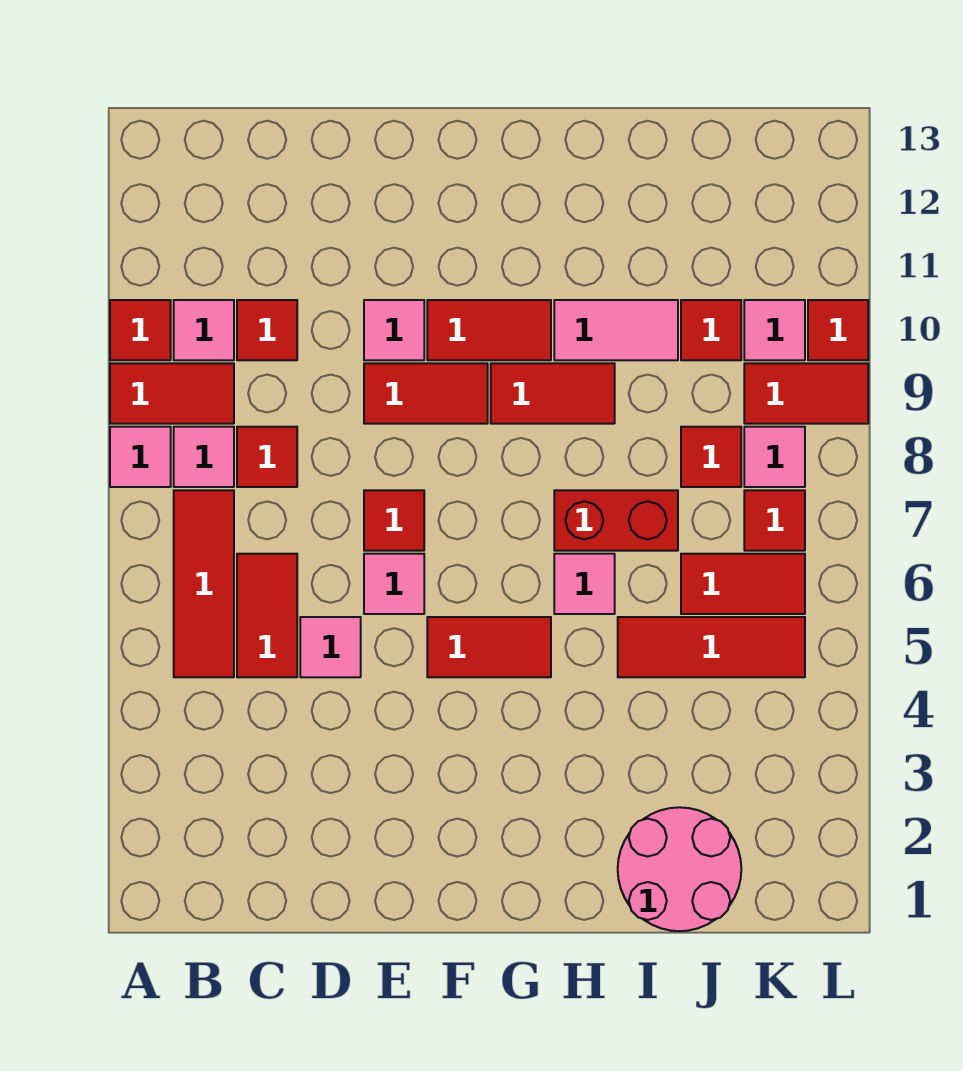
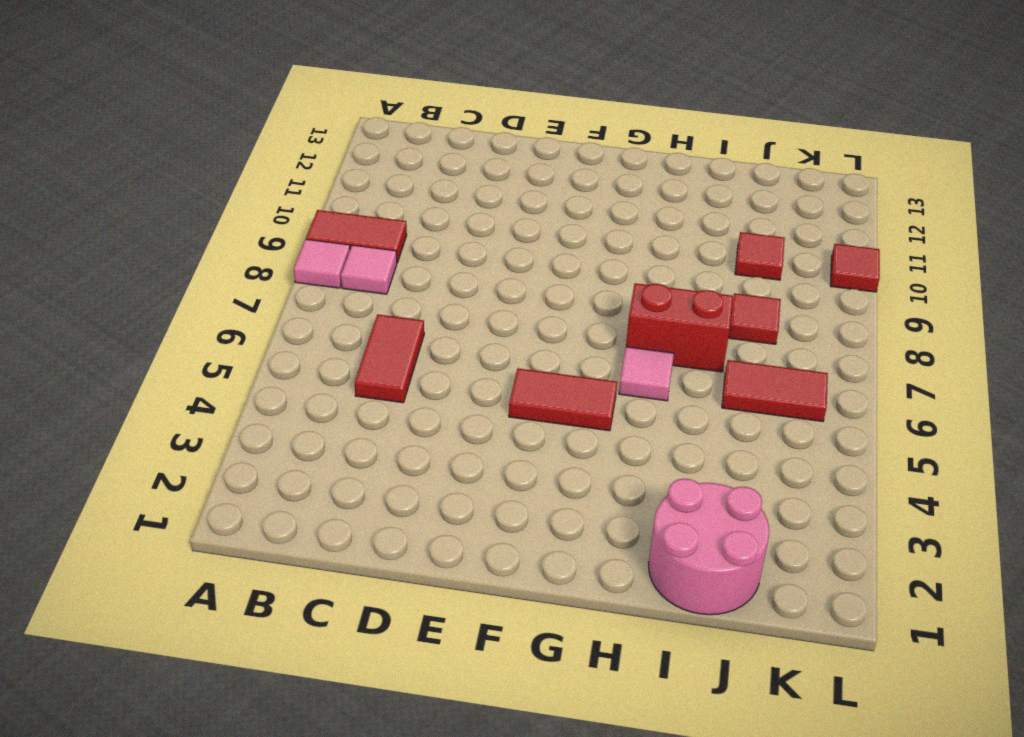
none -> red 1x1 tile [110,300,171,360]
none -> red 1x3 tile [174,490,234,677]
none -> pink 1x1 tile [174,300,234,360]
none -> red 1x1 tile [237,427,297,487]

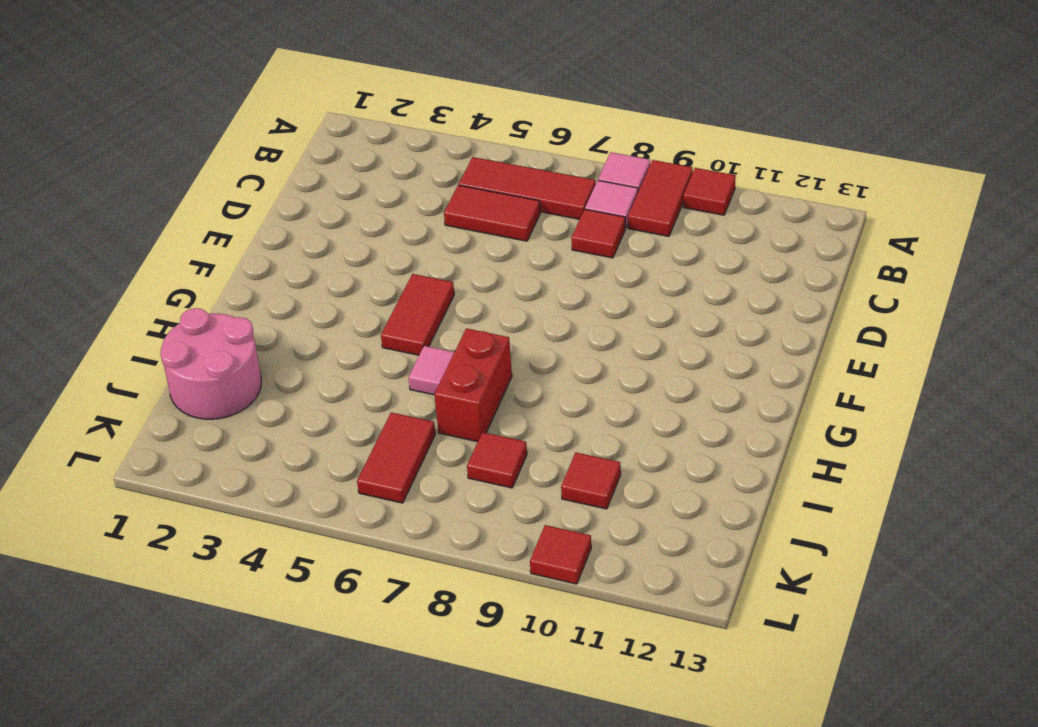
none -> pink 1x1 tile [174,300,234,360]
none -> red 1x1 tile [237,300,297,360]
none -> pink 1x1 tile [300,617,361,677]
none -> pink 1x1 tile [364,554,424,614]

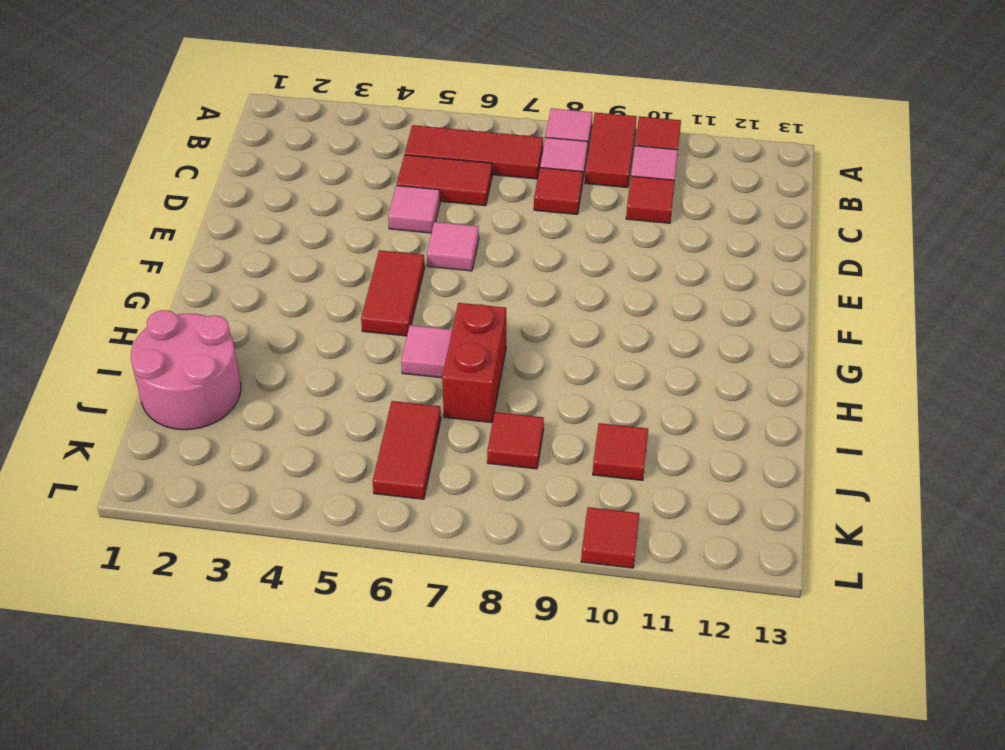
none -> red 1x1 tile [364,490,424,551]
none -> red 1x2 tile [364,363,488,424]
none -> pink 1x1 tile [364,300,424,360]
none -> red 1x2 tile [427,300,551,360]

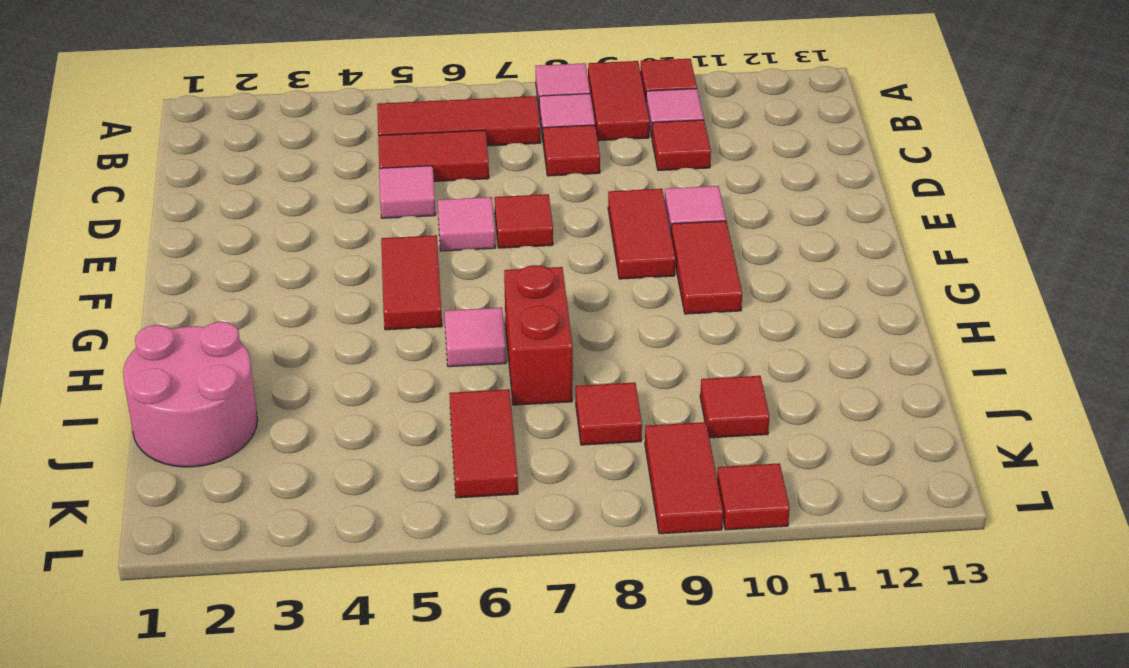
none -> red 1x2 tile [491,363,615,424]
none -> pink 1x2 tile [554,300,678,360]
none -> red 1x3 tile [618,617,805,677]
none -> red 1x1 tile [744,490,805,551]

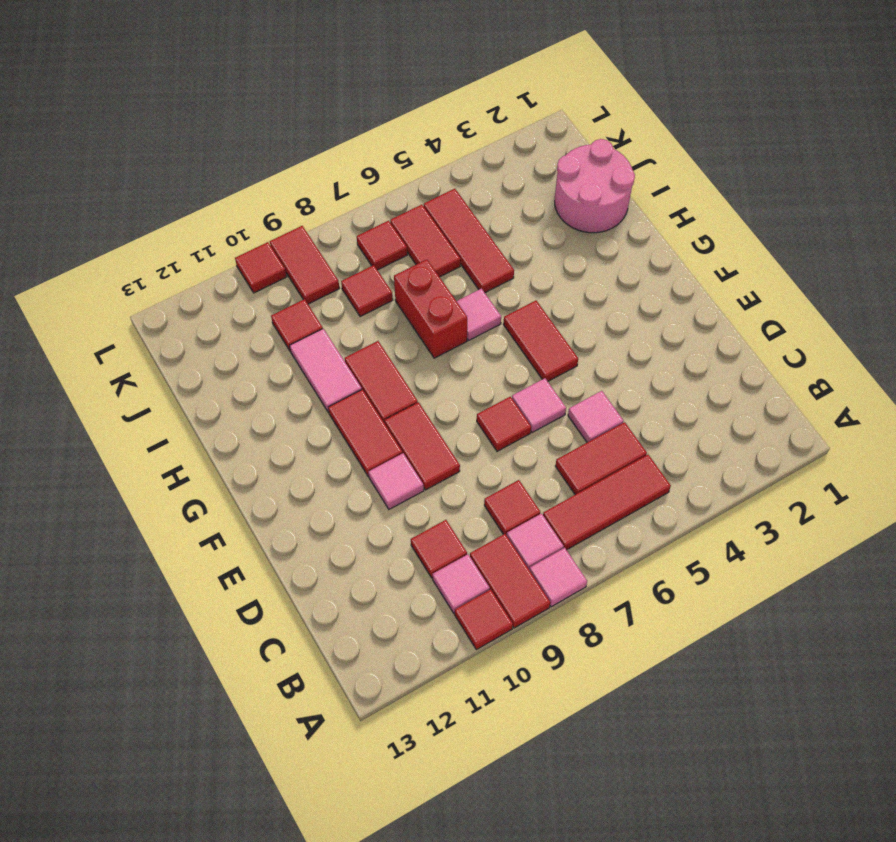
none -> pink 1x1 tile [744,427,805,487]
none -> pink 1x1 tile [744,300,805,360]

